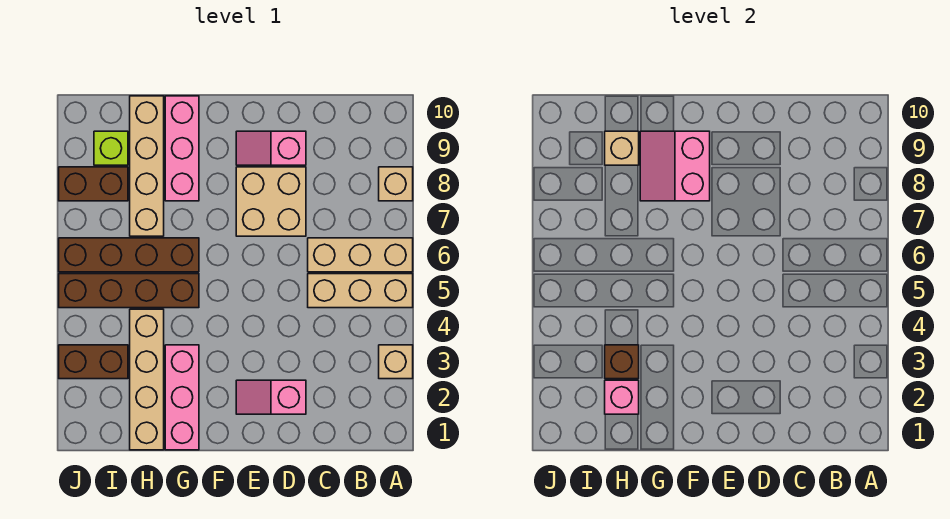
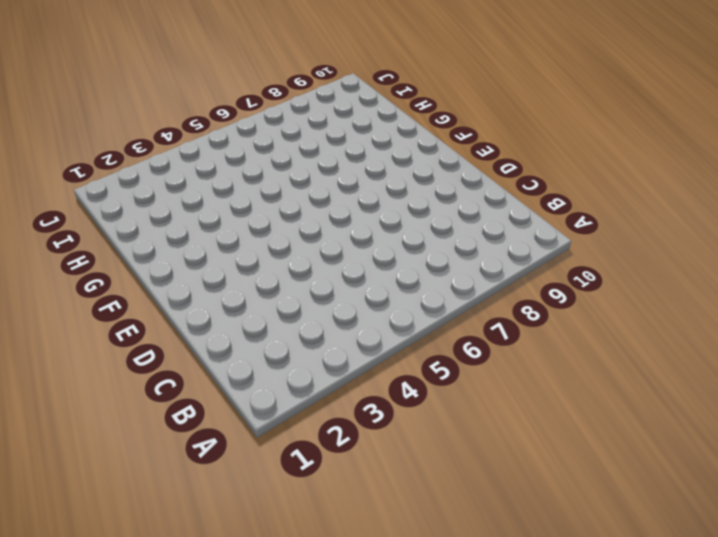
none -> tan 1x1 brick [379,345,413,379]
none -> tan 1x3 brick [308,274,413,308]
none -> tan 1x3 brick [308,238,413,272]

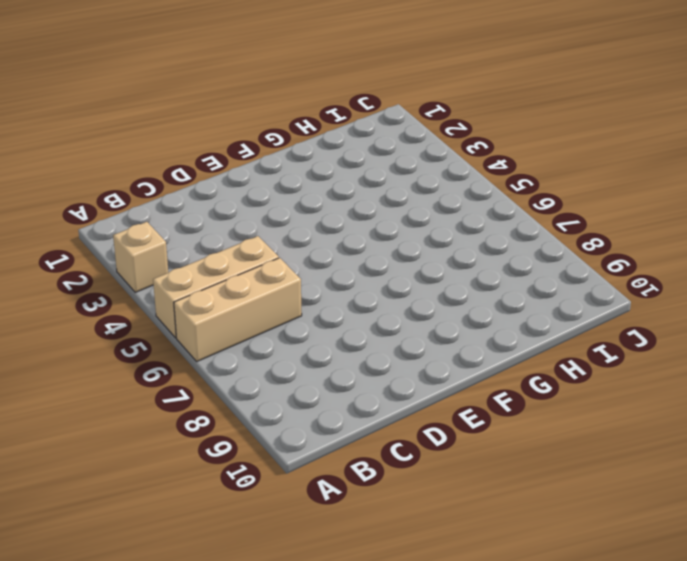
none -> tan 1x1 brick [379,167,413,201]
none -> pink 1x2 slope [236,380,306,414]
none -> tan 2x2 brick [236,167,306,236]

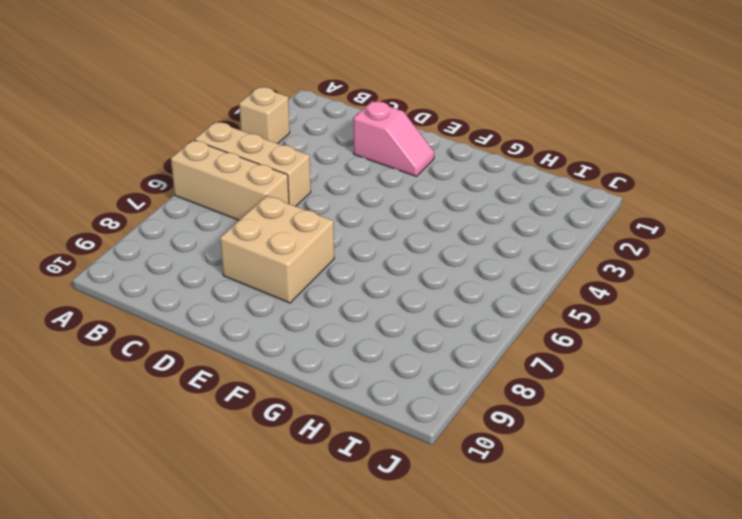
none -> tan 1x1 brick [379,167,413,201]
none -> pink 1x2 slope [236,131,306,165]
none -> pink 1x3 brick [165,345,199,450]

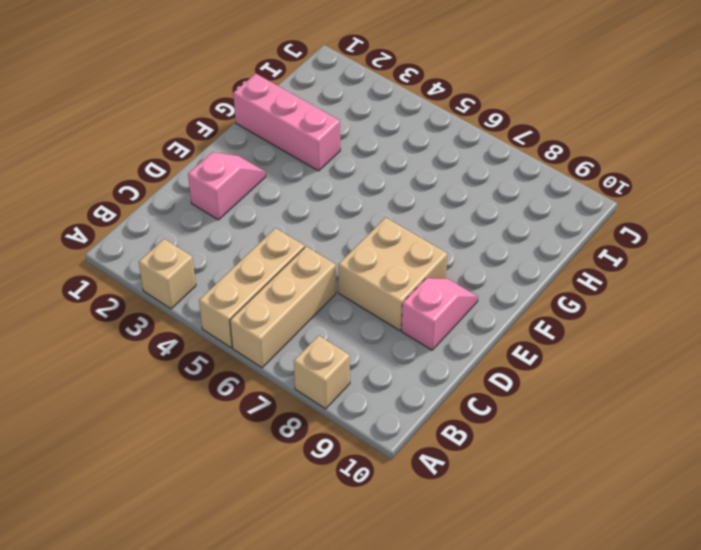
none -> brown 1x4 brick [59,274,199,308]
none -> brown 1x4 brick [59,238,199,272]
none -> pink 1x3 brick [165,96,199,201]

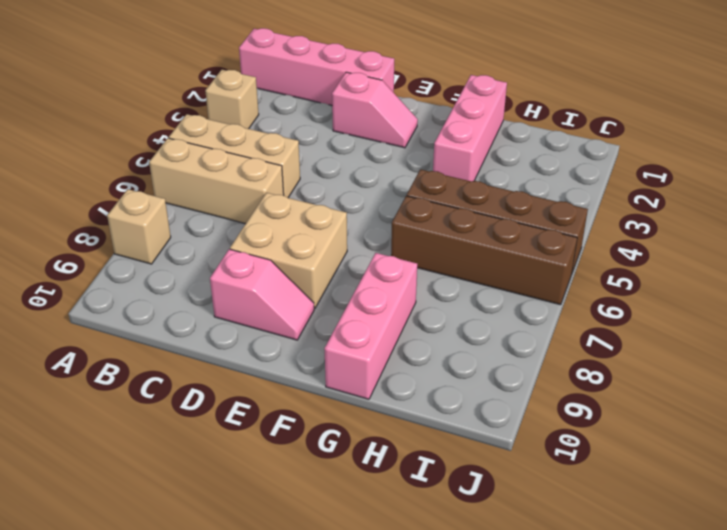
pink 1x4 brick [239,28,394,105] -> none
none -> tan 1x4 brick [130,309,164,450]
none -> tan 1x4 brick [130,96,164,236]
none -> brown 1x2 brick [59,345,128,379]

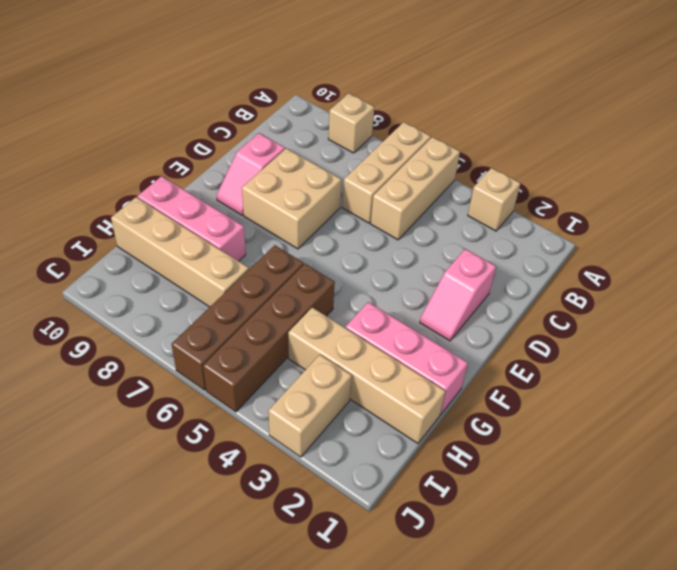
tan 1x2 brick [268,355,352,457] -> brown 1x2 brick [59,345,128,379]
none -> brown 1x2 brick [59,167,128,201]
none -> lime 1x1 brick [94,131,128,165]
none -> pink 2x2 slope [640,131,710,201]

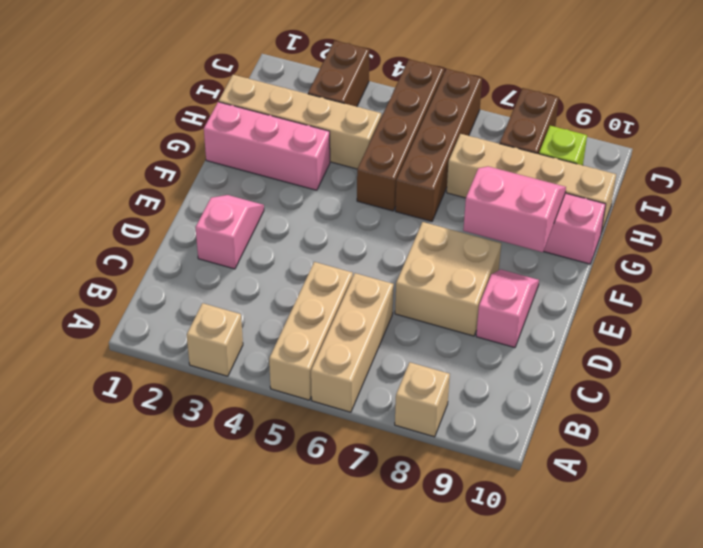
none -> pink 1x1 brick [605,380,639,414]
none -> brown 1x1 brick [605,345,639,379]
none -> tan 1x1 brick [605,131,639,165]

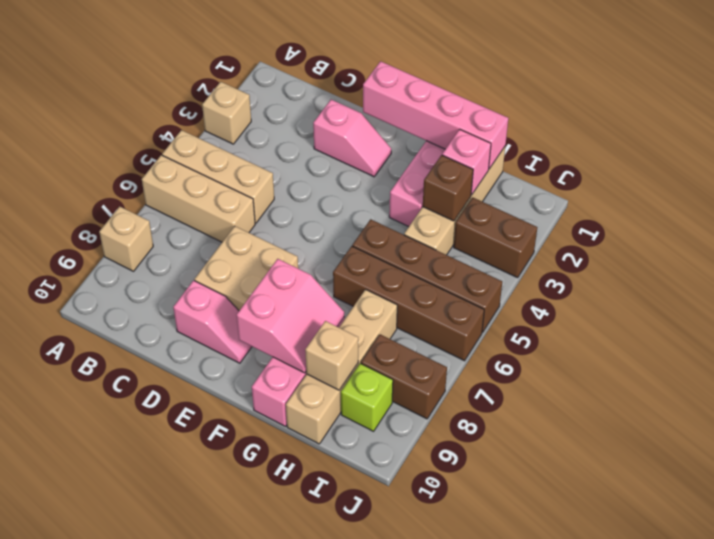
pink 1x4 brick [363,61,508,169] -> none

